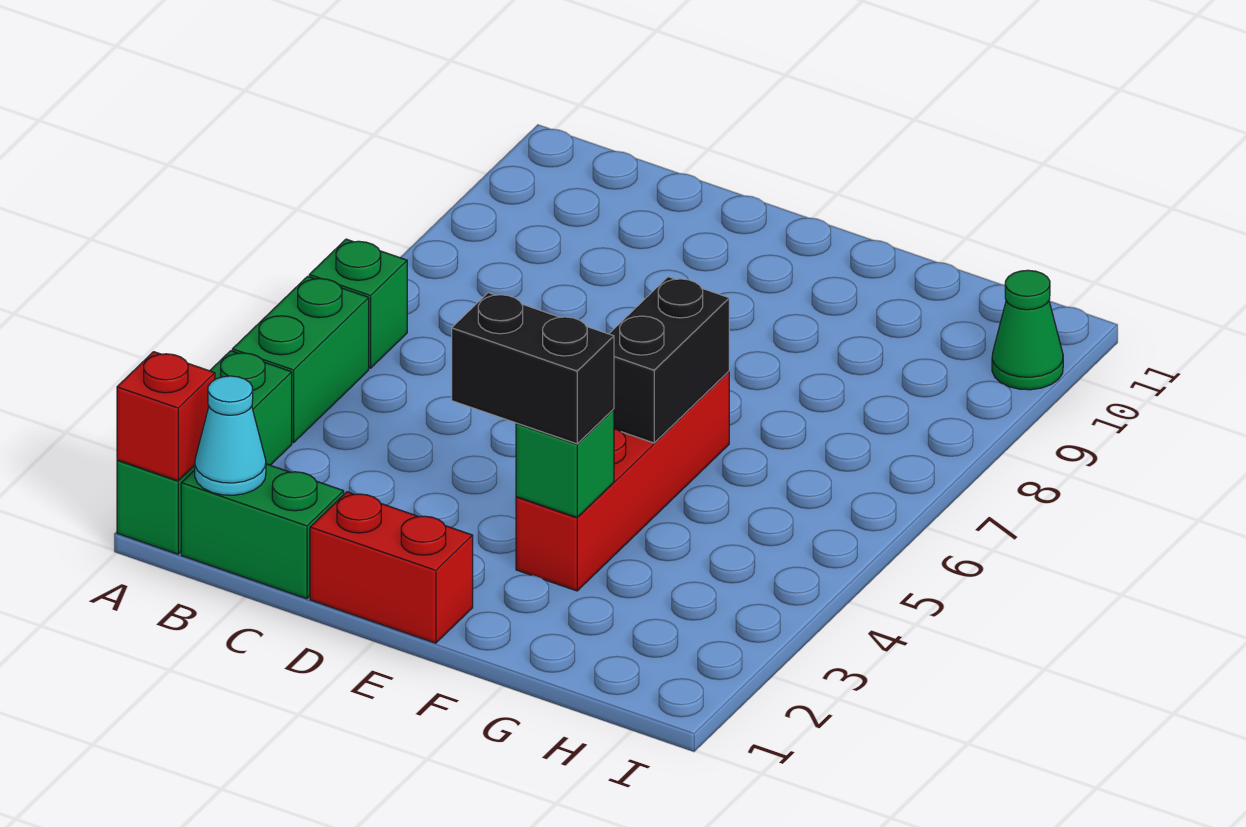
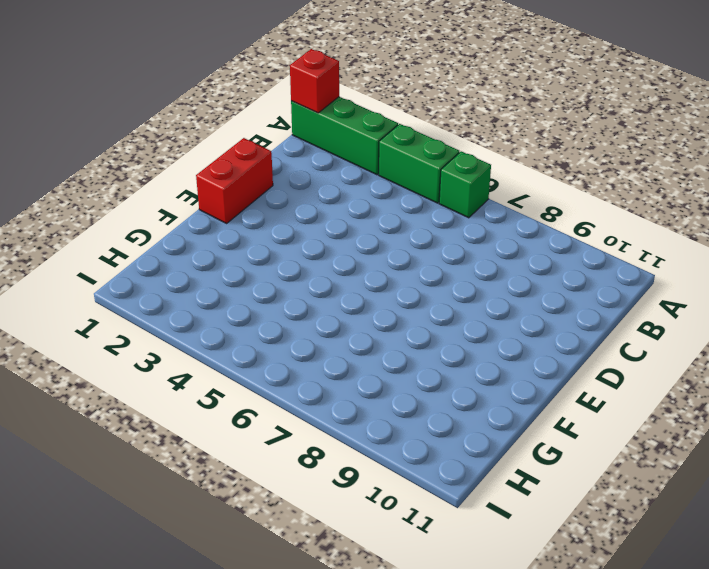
none -> green 1x2 brick [181,464,344,599]
none -> red 1x4 brick [516,371,729,591]
none -> green 1x1 cone [992,270,1063,390]

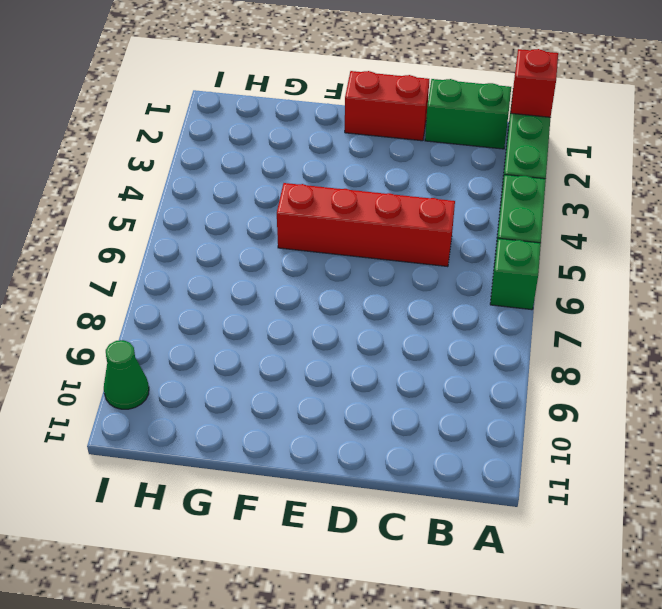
red 1x4 brick [277,183,455,267] -> red 1x4 brick turned to [516,371,729,591]
none -> cyan 1x1 cone [195,376,266,495]
none -> green 1x1 brick [516,409,614,517]
none -> black 1x2 brick [609,277,729,443]

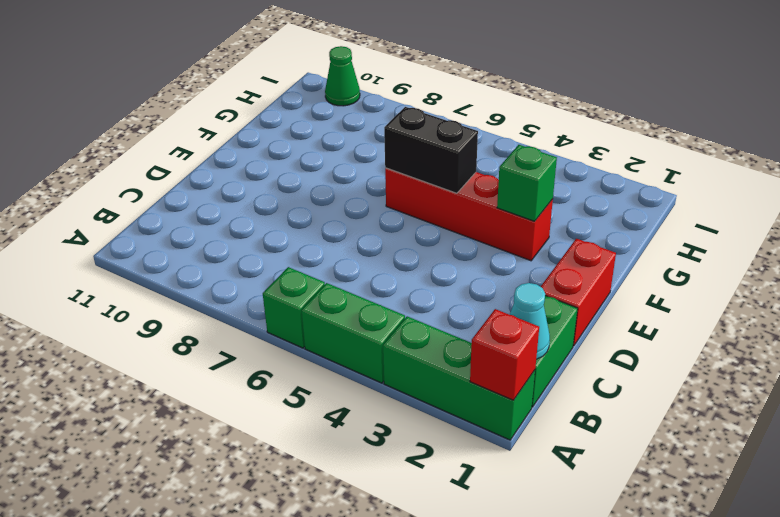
none -> black 1x2 brick [452,293,614,444]

